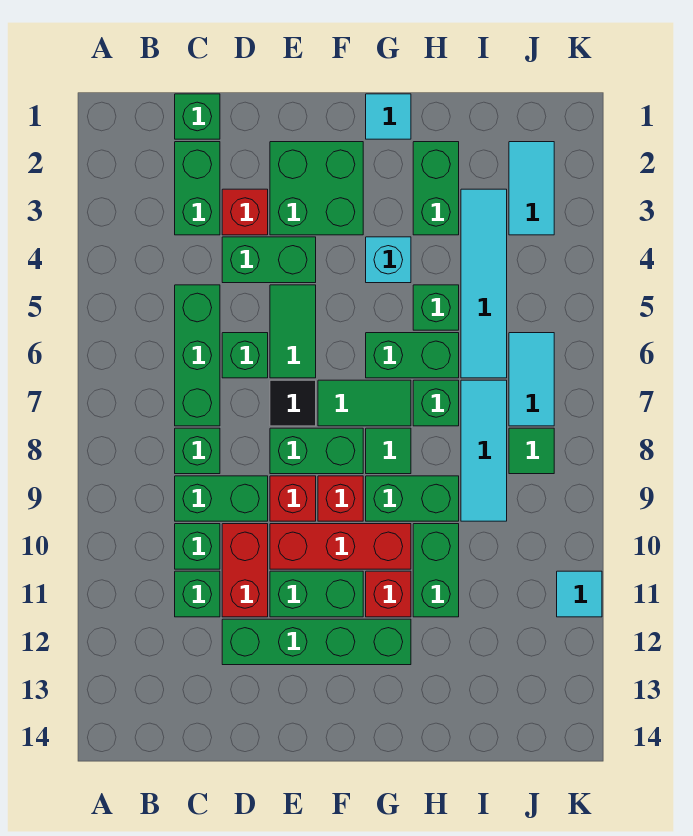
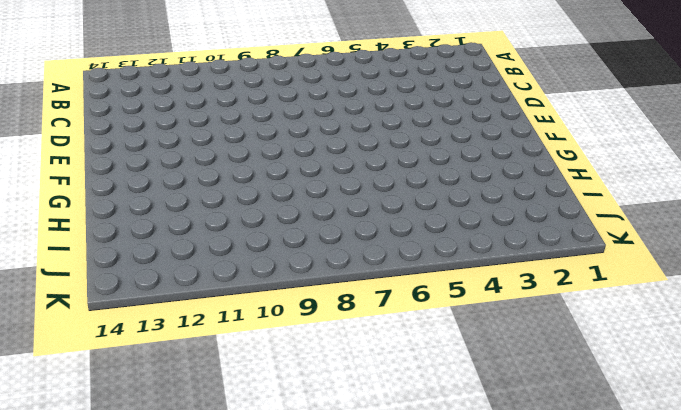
none -> green 1x1 brick [175,94,220,139]
none -> green 1x2 brick [175,142,220,235]
none -> green 1x3 brick [175,285,220,426]
none -> green 1x1 brick [175,428,220,474]

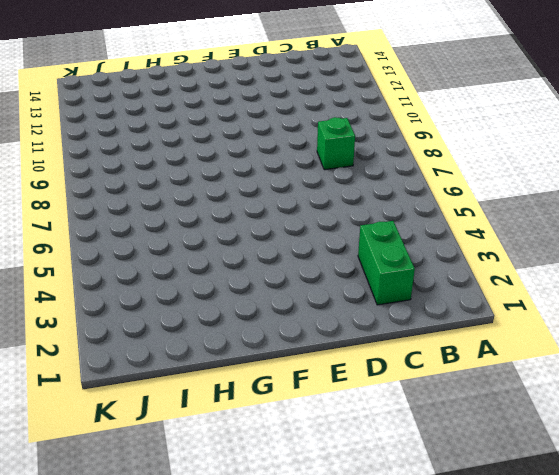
none -> green 1x1 brick [175,94,220,139]
none -> green 1x3 brick [175,285,220,426]
none -> green 1x2 brick [175,476,268,521]
none -> green 1x1 brick [175,524,220,569]

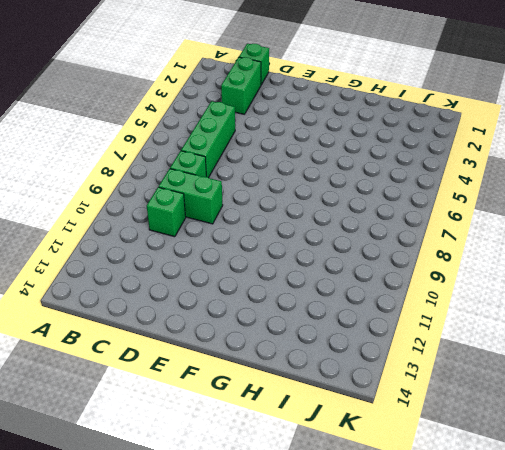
none -> green 1x1 brick [175,571,220,617]
none -> red 1x1 brick [222,189,268,235]
none -> green 1x2 brick [222,237,316,283]
none -> green 1x1 brick [222,333,268,378]

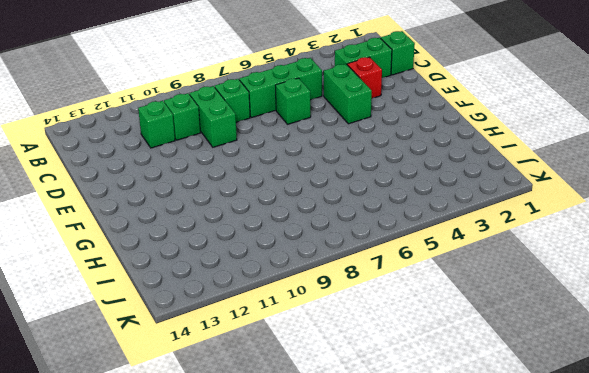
none -> red 1x2 brick [222,524,268,617]
none -> green 1x4 brick [222,619,411,665]
none -> green 2x2 brick [270,142,363,235]
none -> green 1x2 tile [270,285,316,378]

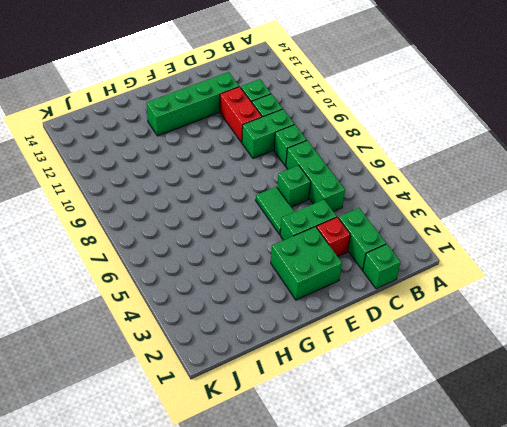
none -> black 1x1 tile [270,380,316,426]
none -> green 1x2 brick [270,428,363,474]
none -> red 1x1 brick [270,476,316,521]
none -> red 1x3 brick [270,524,411,569]

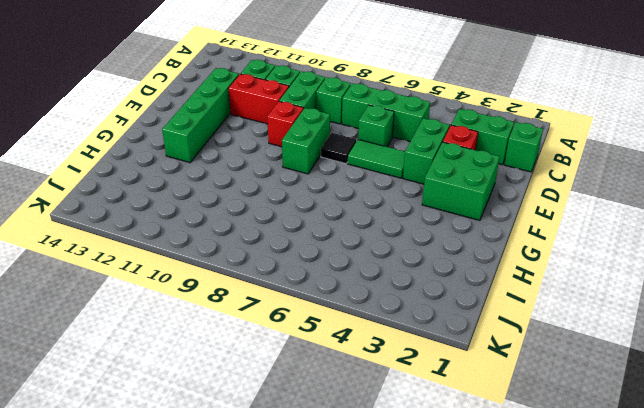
none -> red 1x3 brick [270,524,411,569]
none -> green 1x2 brick [270,571,363,617]
none -> green 1x2 tile [318,380,411,426]
none -> red 1x1 brick [318,476,363,521]

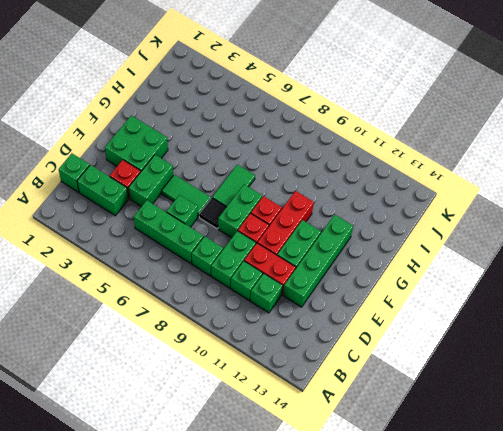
none -> cyan 1x1 tile [366,94,411,139]
none -> cyan 1x1 brick [366,237,411,283]
none -> green 1x2 brick [366,333,459,378]
none -> green 1x1 tile [366,428,411,474]

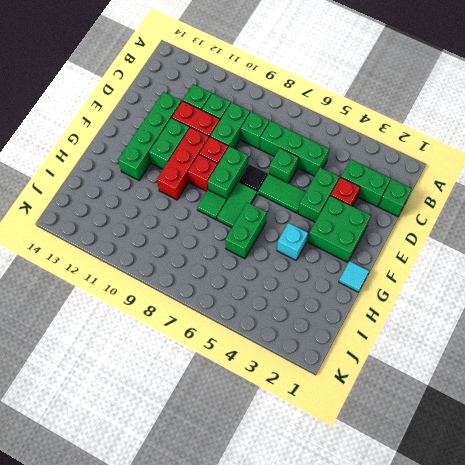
none -> green 1x2 brick [366,476,459,521]
none -> red 1x1 brick [366,571,411,617]
none -> green 1x2 brick [413,142,459,235]
none -> green 1x1 brick [413,285,459,330]

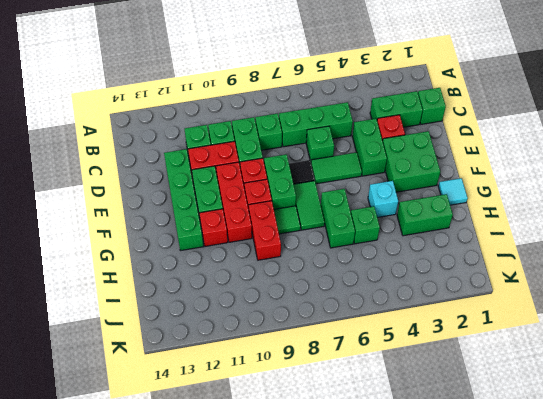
red 1x2 brick [249,201,281,260] -> green 1x2 brick [366,476,459,521]
none -> green 1x1 brick [413,380,459,426]
none -> green 1x2 brick [413,524,459,617]
none -> cyan 1x4 tile [461,189,507,378]
none -> cyan 1x3 tile [461,380,507,521]

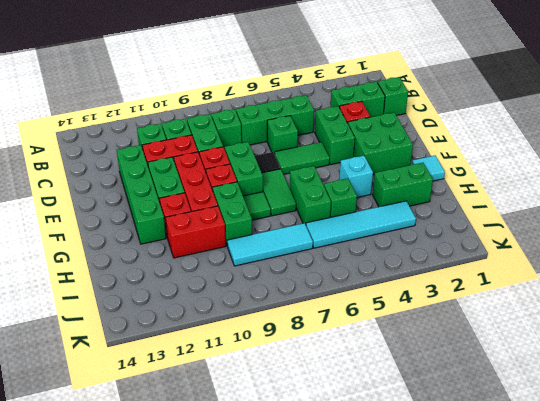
red 1x2 brick [165,206,226,258] -> green 1x2 brick [413,524,459,617]
none -> green 1x1 brick [413,380,459,426]
none -> cyan 1x2 tile [509,142,554,235]
none -> cyan 1x2 tile [509,333,554,426]
none -> green 1x1 tile [509,428,554,474]

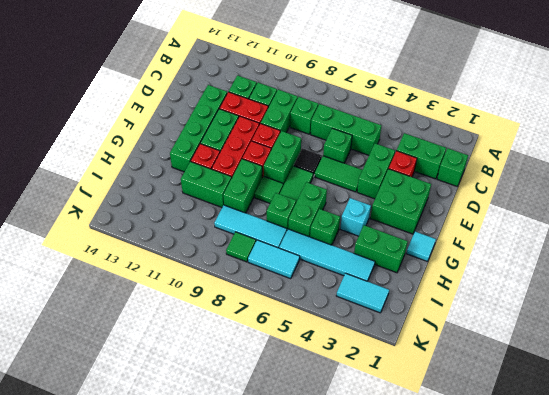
none -> cyan 1x1 tile [557,571,602,617]

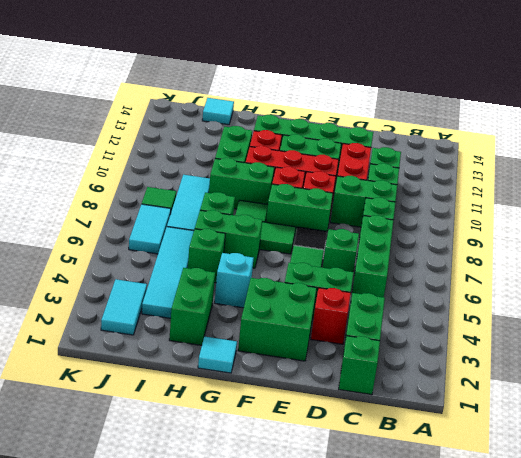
cyan 1x1 tile [202,98,234,125] -> cyan 1x1 tile moved to [557,571,602,617]

